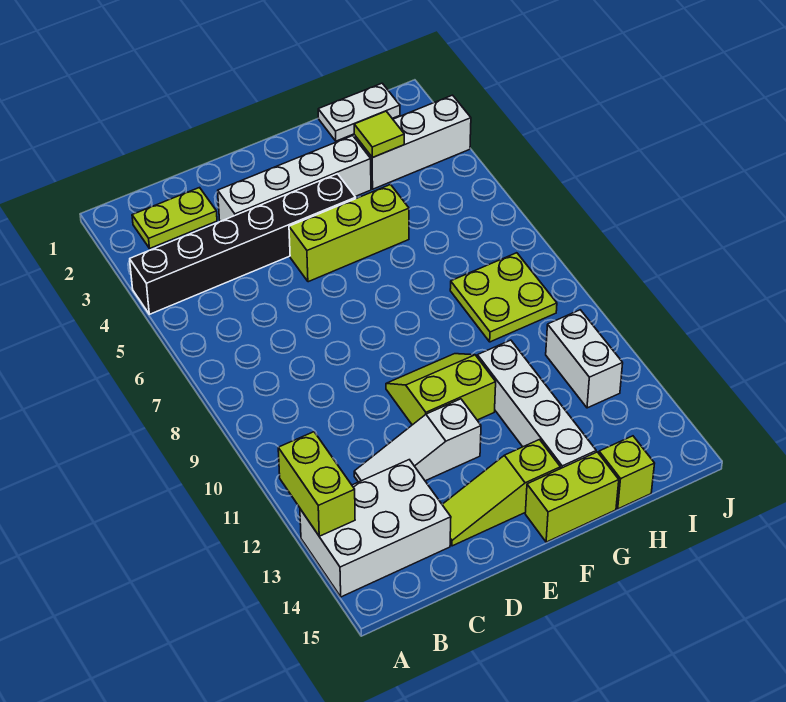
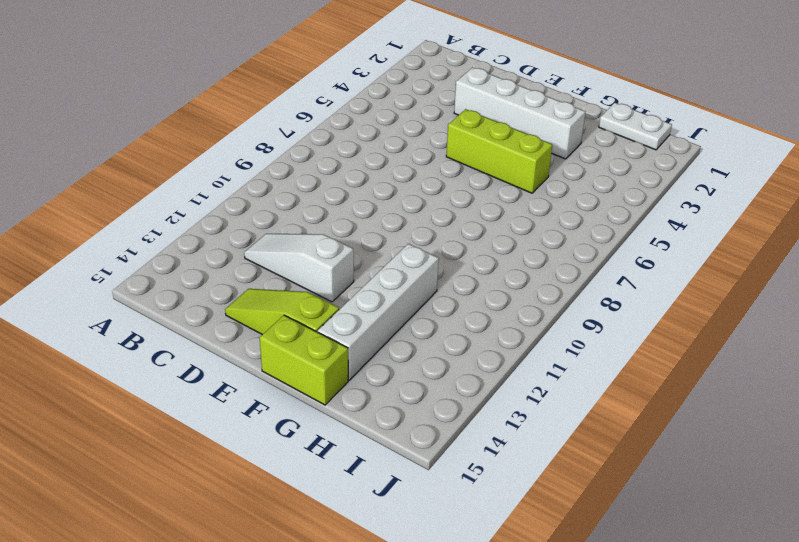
none -> black 1x6 brick [130,174,356,314]
none -> white 2x3 brick [300,460,451,597]
none -> lime 1x2 plate [132,188,217,249]

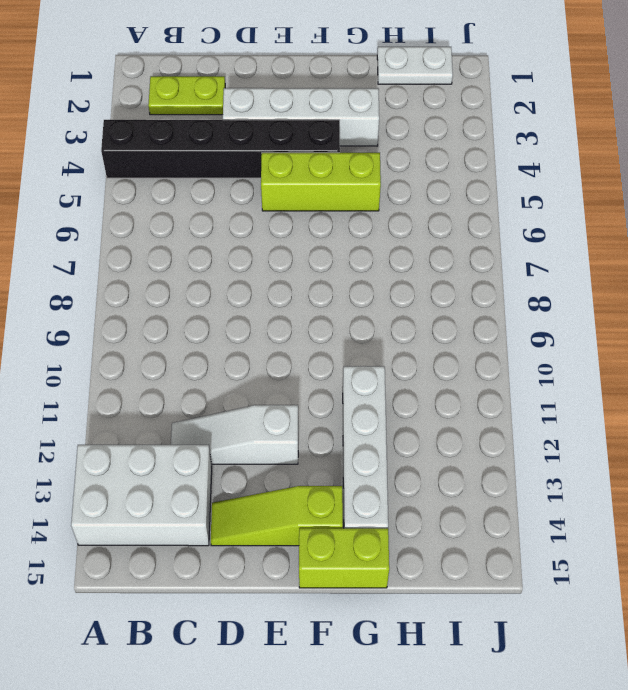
none -> lime 2x2 slope [386,354,496,425]
none -> white 1x3 brick [354,95,471,189]
none -> lime 2x2 plate [450,253,557,342]

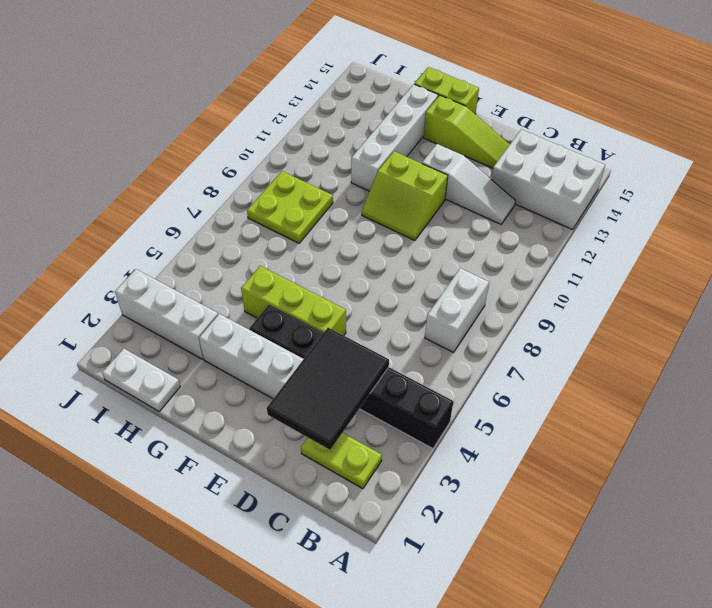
white 1x2 brick [425,268,489,352] -> white 1x2 brick moved to [546,310,623,408]
black 2x3 tile [267,328,389,450] -> none
none -> lime 1x1 brick [599,436,655,509]
none -> lime 1x2 brick [278,432,355,536]
none -> lime 1x1 tile [354,111,404,158]

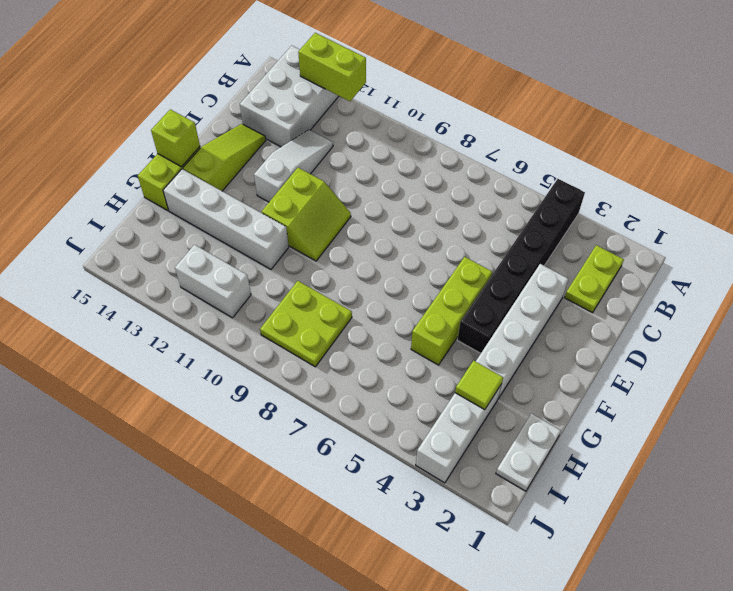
lime 1x1 brick [151,109,200,167] -> lime 1x1 brick moved to [599,436,655,509]

